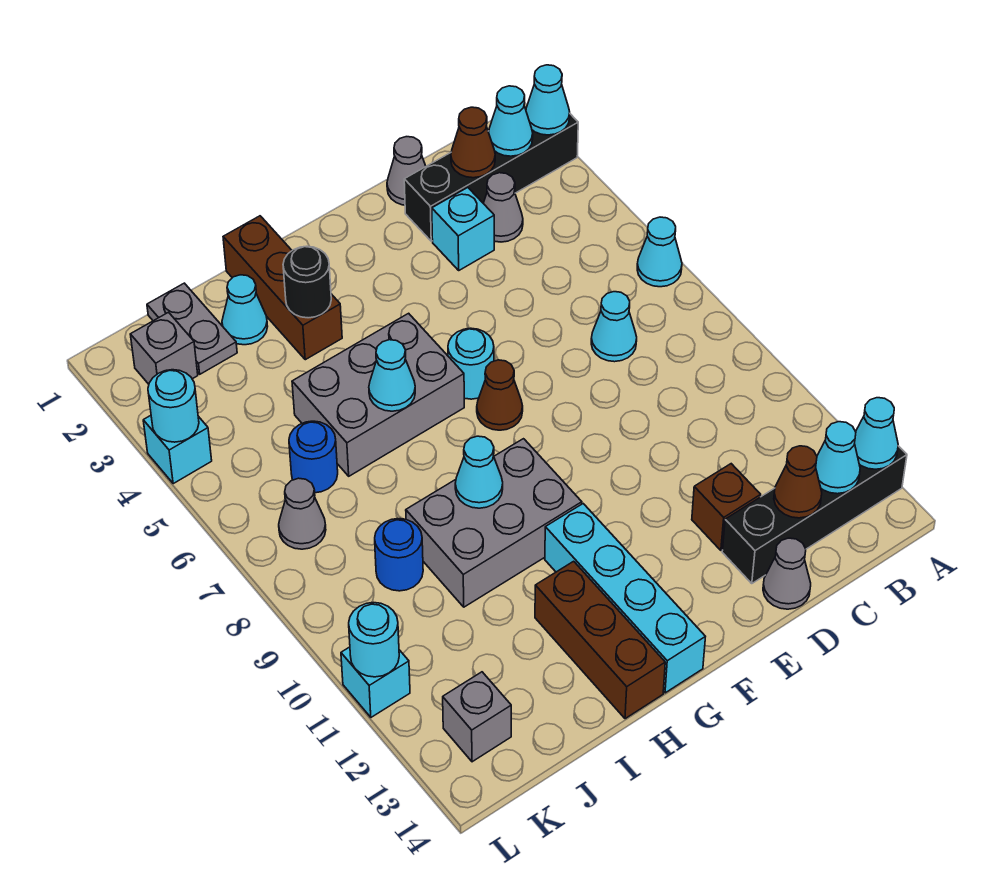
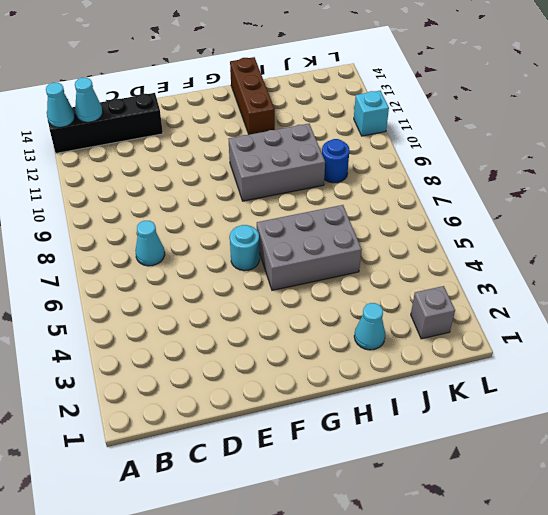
none -> black 1x4 brick [404,114,578,241]
none -> cyan 1x1 cone [637,217,682,287]
none -> grey 1x1 cone [483,173,523,242]
none -> grey 1x1 cone [387,137,426,205]

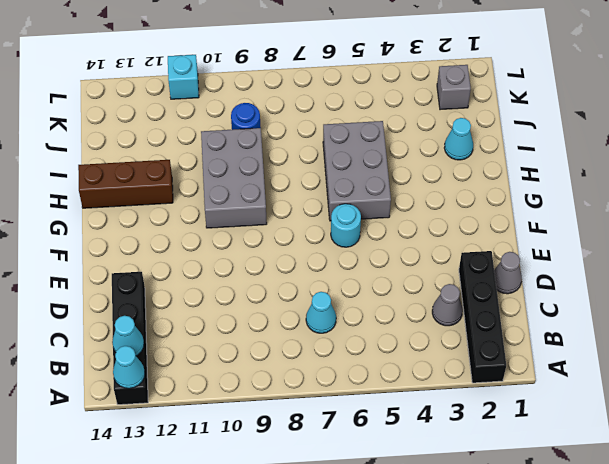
none -> cyan 1x1 cone [637,217,682,287]
none -> cyan 1x1 brick [432,188,494,270]
none -> brown 1x1 brick [692,464,761,550]
none -> grey 1x1 cone [763,538,811,609]

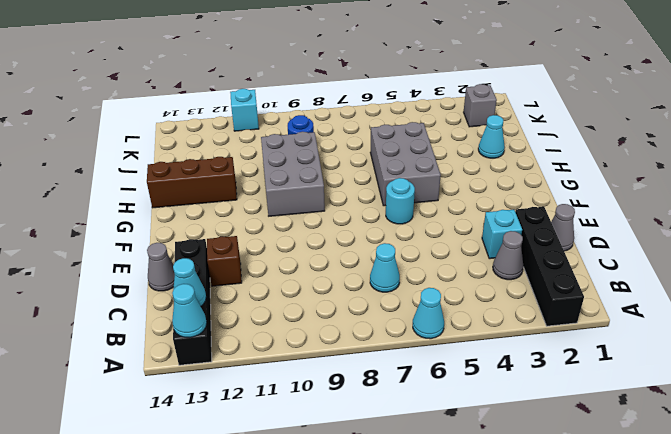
none -> brown 1x1 cone [477,360,523,430]
none -> cyan 1x4 brick [545,504,705,693]
none -> brown 1x3 brick [223,216,342,360]
none -> grey 1x2 plate [147,283,237,374]

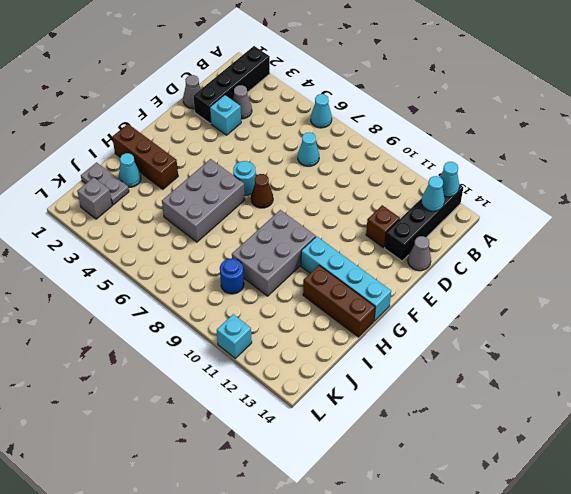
none -> blue 1x1 round brick [289,421,338,493]
none -> grey 1x1 cone [279,478,326,549]
none -> grey 1x1 brick [443,672,511,762]
none -> cyan 1x1 brick [143,416,212,484]

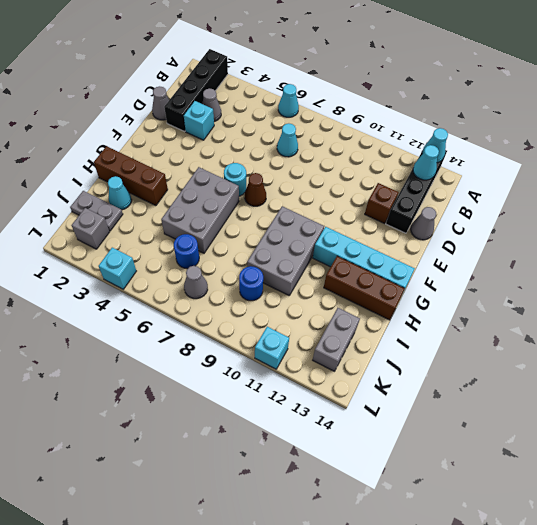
grey 1x2 brick [313,308,360,371] -> grey 1x1 brick [443,672,511,762]
none -> cyan 1x1 cone [526,65,570,135]
none -> cyan 1x1 cone [489,86,533,156]
none -> brown 1x1 cone [451,107,495,178]
none -> brown 1x1 cone [774,446,822,518]

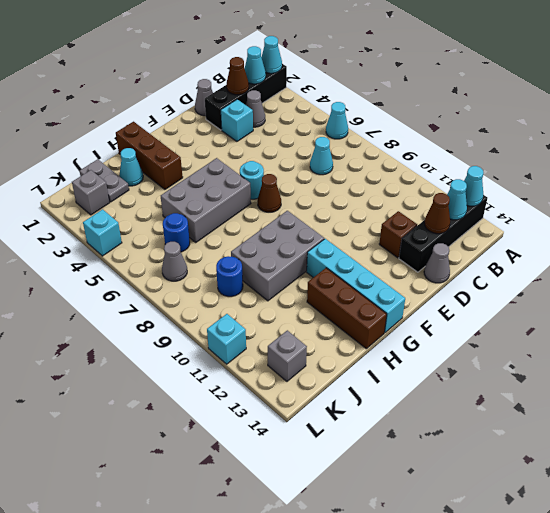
none -> black 1x1 round brick [283,246,331,318]
none -> cyan 1x1 cone [369,340,415,411]
none -> cyan 1x1 cone [455,436,503,508]
none -> cyan 1x1 round brick [148,370,199,442]

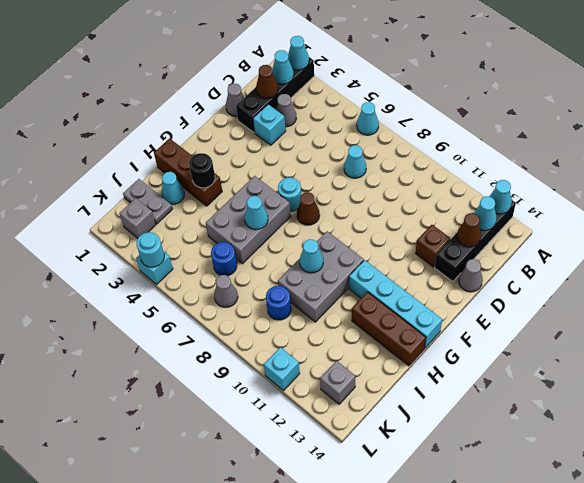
none -> cyan 1x1 round brick [349,603,399,677]

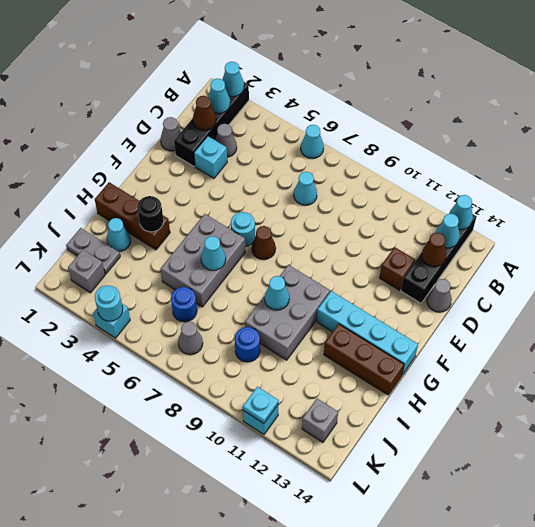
cyan 1x1 plate [243,387,279,424] -> cyan 1x1 round brick [349,603,399,677]

